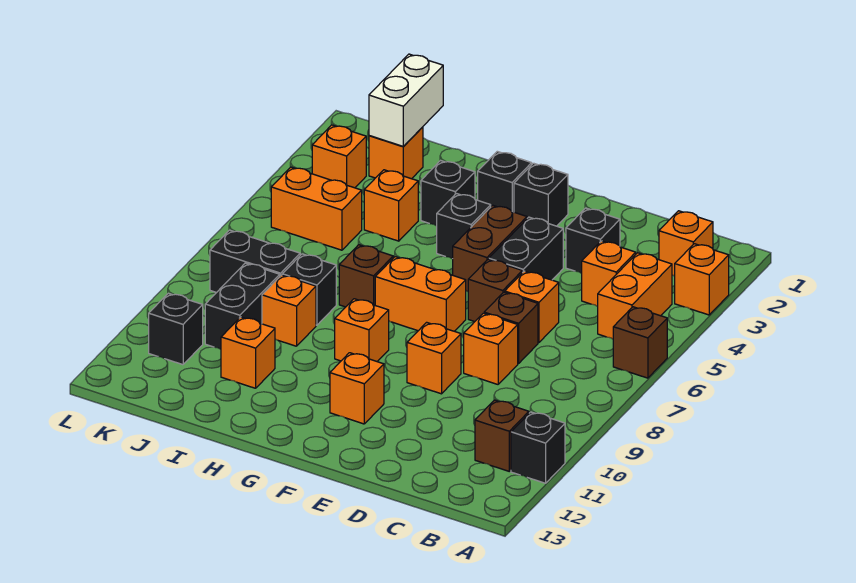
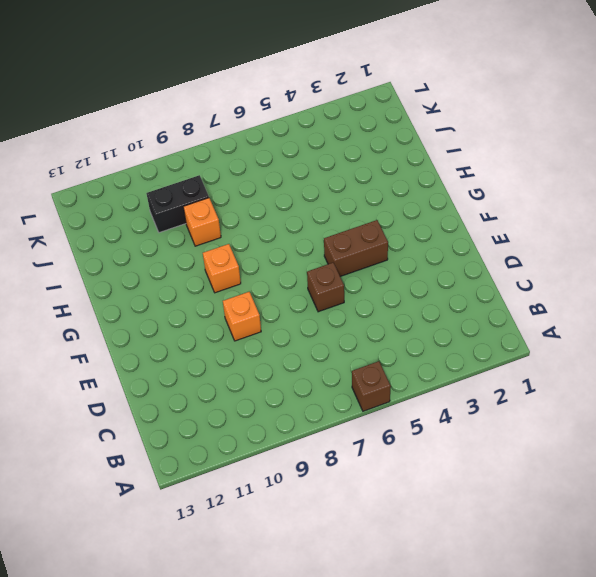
none -> orange 1x1 brick [675,244,729,315]
none -> black 1x1 brick [511,412,565,483]
none -> orange 1x1 brick [659,211,713,276]
none -> orange 1x2 brick [598,253,672,339]

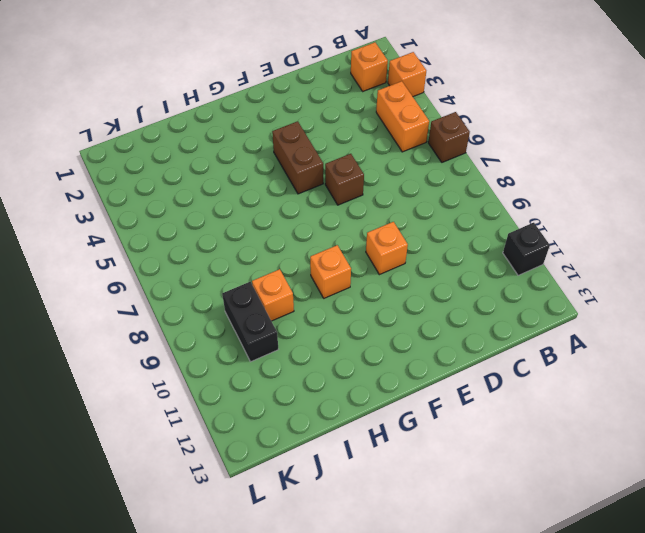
none -> brown 1x1 brick [475,400,529,471]
none -> orange 1x1 brick [582,241,636,306]
none -> black 1x1 brick [566,208,620,273]
none -> orange 1x1 brick [505,271,559,342]

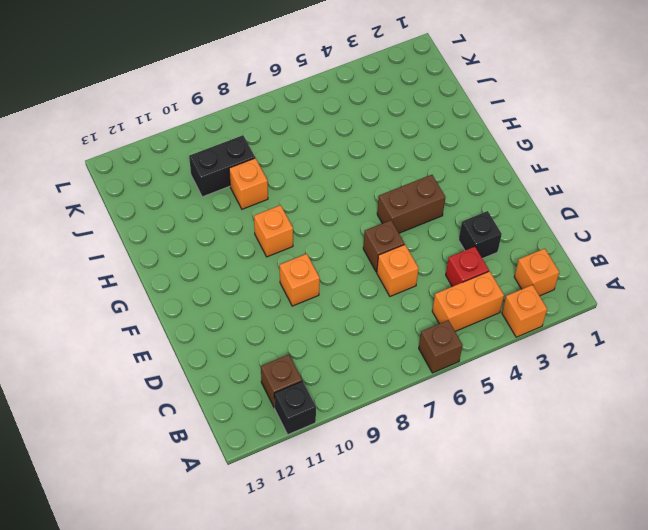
red 1x1 brick [446,247,489,287] -> orange 1x1 brick [582,241,636,306]
none -> brown 1x1 brick [484,292,538,364]
none -> orange 1x1 brick [464,313,518,384]
none -> black 1x2 brick [489,217,563,280]
none -> black 1x1 brick [514,163,568,226]

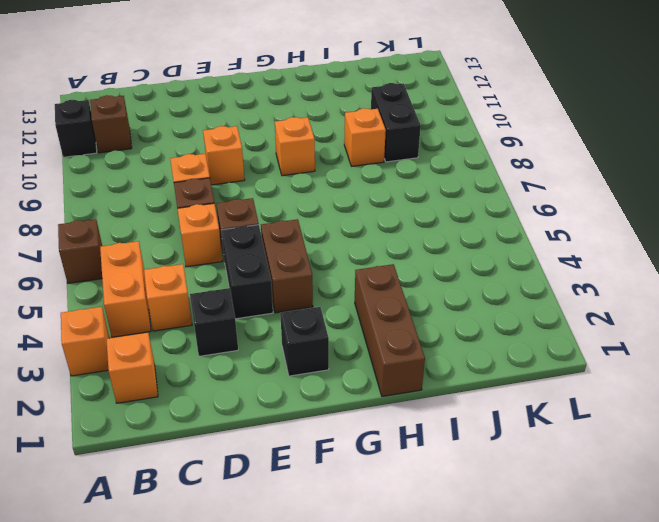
brown 1x3 brick [355,264,425,397] -> black 1x1 brick [421,161,475,226]
none -> orange 1x2 brick [375,257,466,331]
none -> orange 1x1 brick [330,353,384,424]
none -> black 1x1 brick [478,151,532,212]
none -> black 1x1 brick [437,193,491,259]

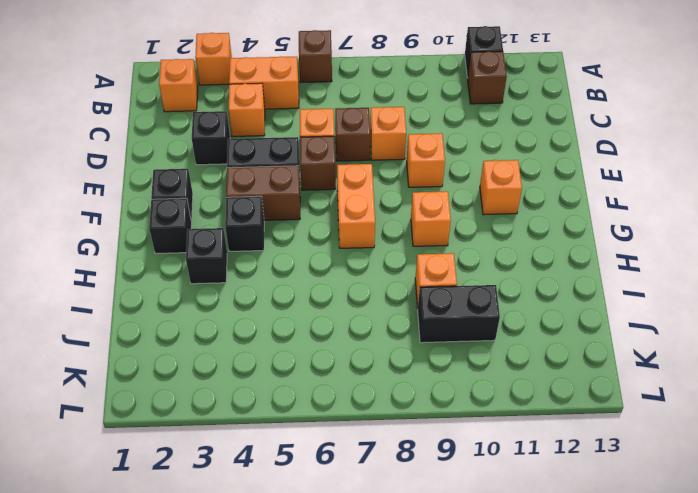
none -> brown 1x1 brick [339,245,393,307]
none -> orange 1x1 brick [364,170,418,241]
none -> black 1x1 brick [282,254,336,325]
none -> orange 1x1 brick [221,317,275,388]

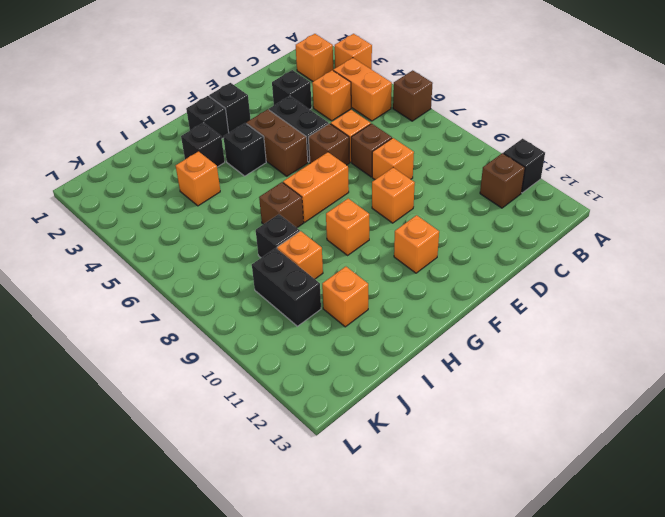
none -> orange 1x1 brick [369,127,423,179]
none -> orange 1x2 brick [271,167,362,250]
none -> black 1x2 brick [210,230,300,292]
none -> orange 1x1 brick [312,125,366,188]

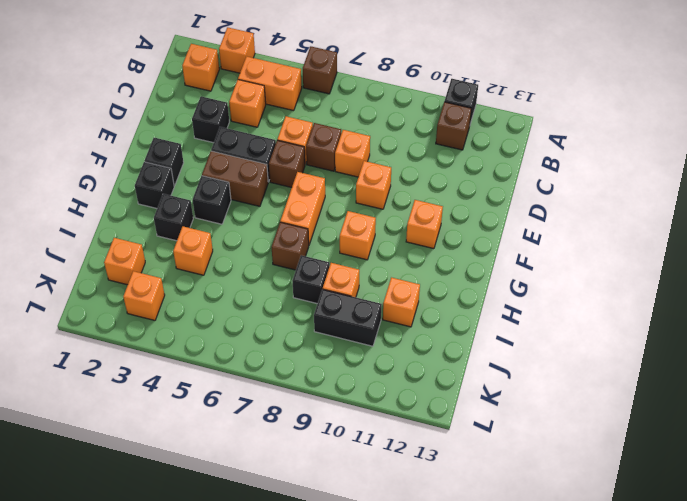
none -> orange 1x2 brick [271,167,362,250]
none -> black 1x2 brick [210,230,300,292]
none -> black 1x1 brick [149,293,203,365]
none -> white 1x2 brick [369,54,443,147]

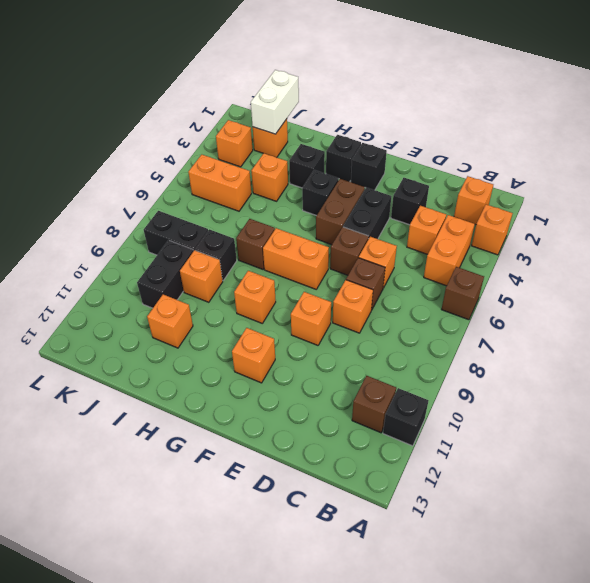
none -> black 1x1 brick [149,293,203,365]

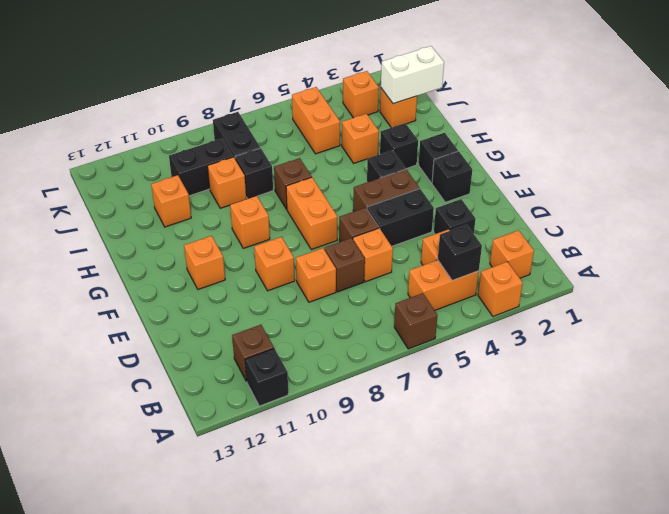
black 1x1 brick [438,225,482,281] -> black 1x1 brick moved to [149,293,203,365]

